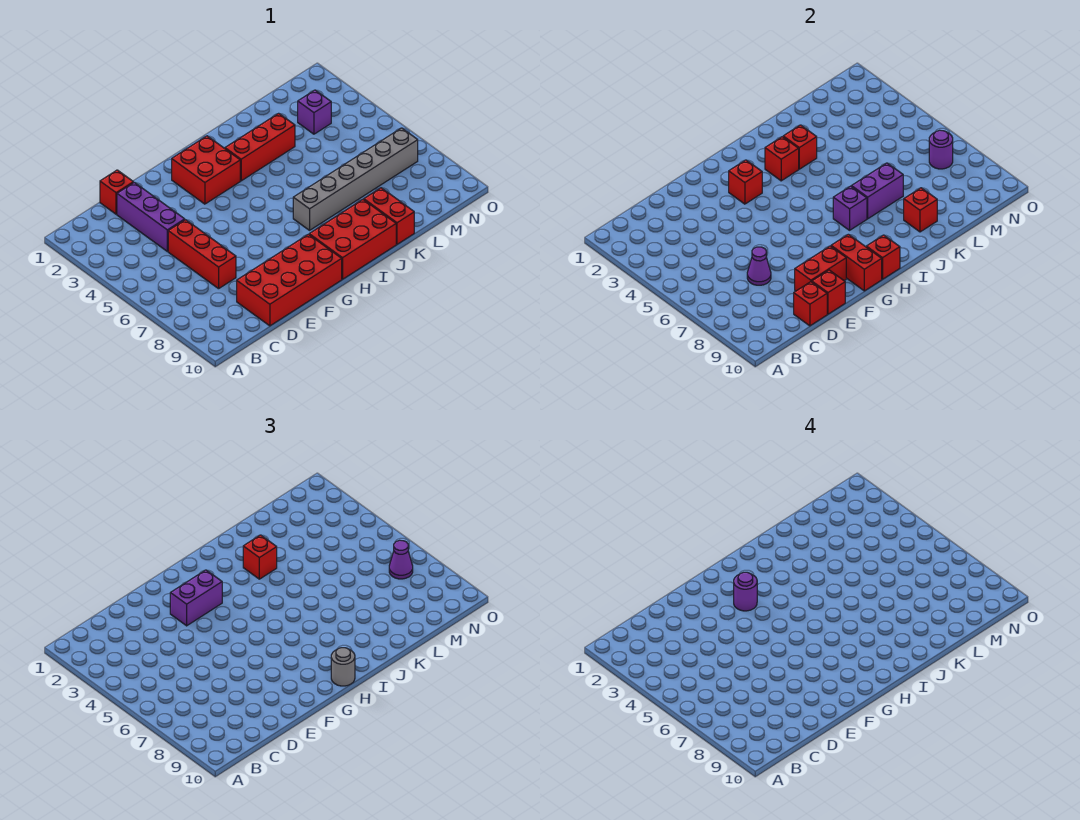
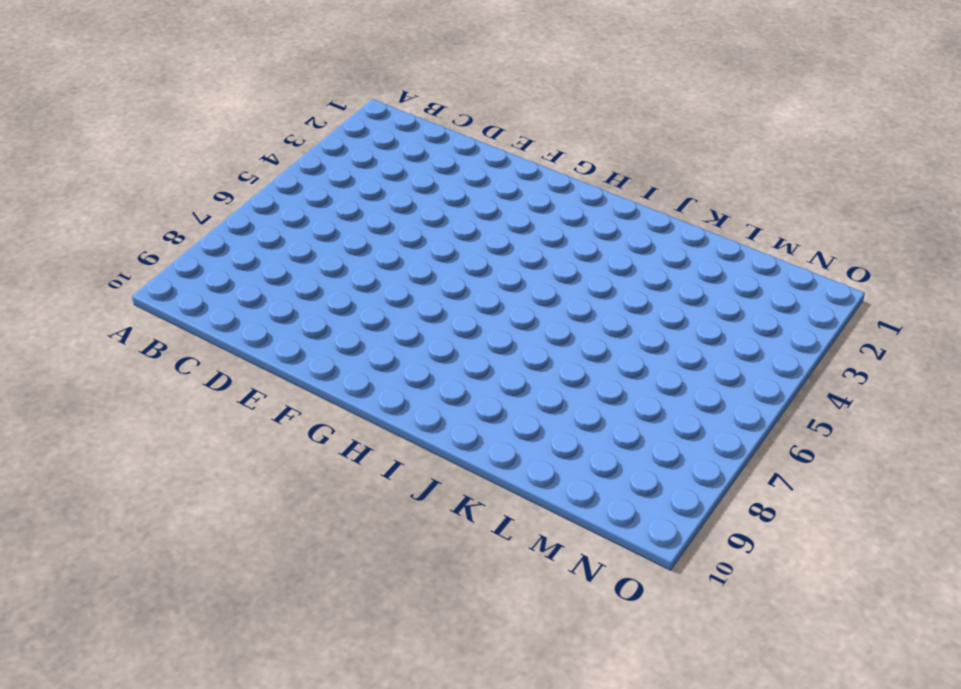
none -> red 1x1 brick [100,170,133,214]
none -> purple 1x3 brick [117,182,185,251]
none -> red 1x3 brick [168,220,236,289]

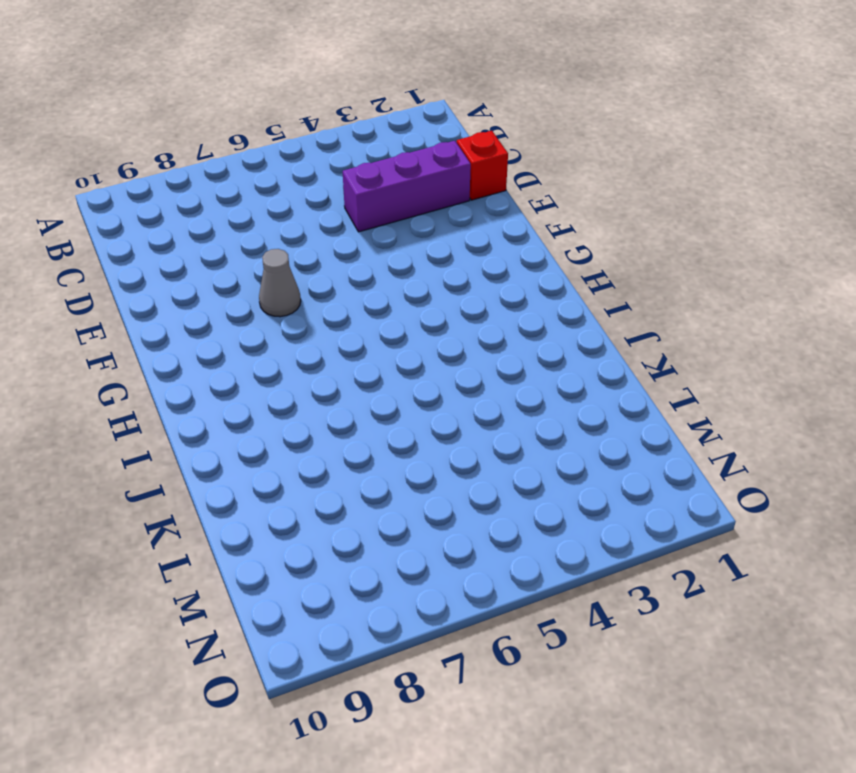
grey 1x1 cone [259,249,301,317] -> none
none -> red 1x3 brick [168,220,236,289]
none -> red 2x4 brick [237,234,342,326]
none -> red 2x2 brick [172,136,240,204]

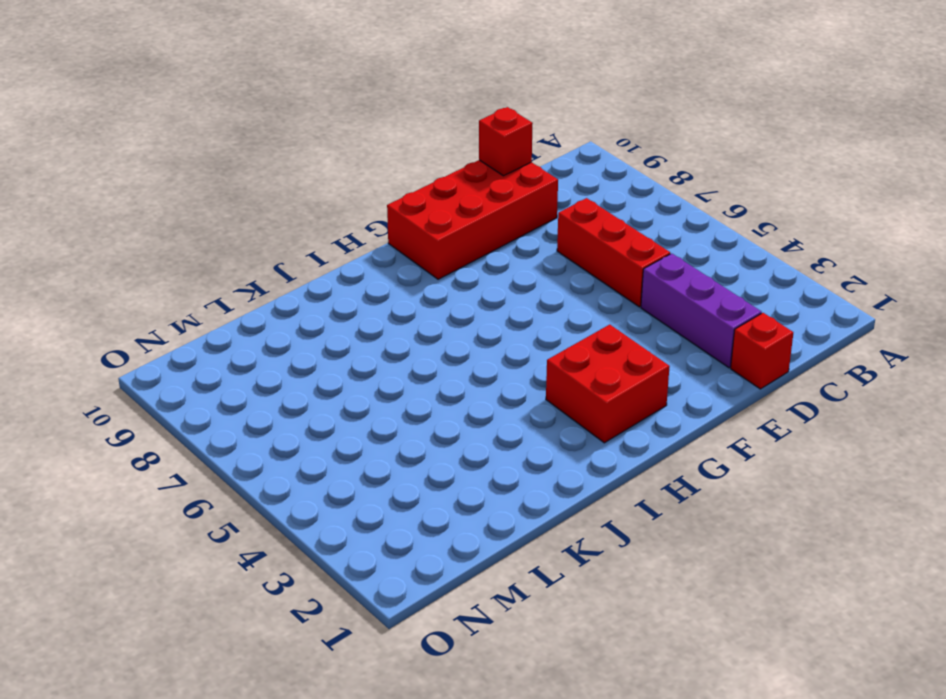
none -> red 2x3 brick [309,200,396,279]
none -> red 1x3 brick [225,113,295,181]
none -> grey 1x6 brick [293,128,418,230]

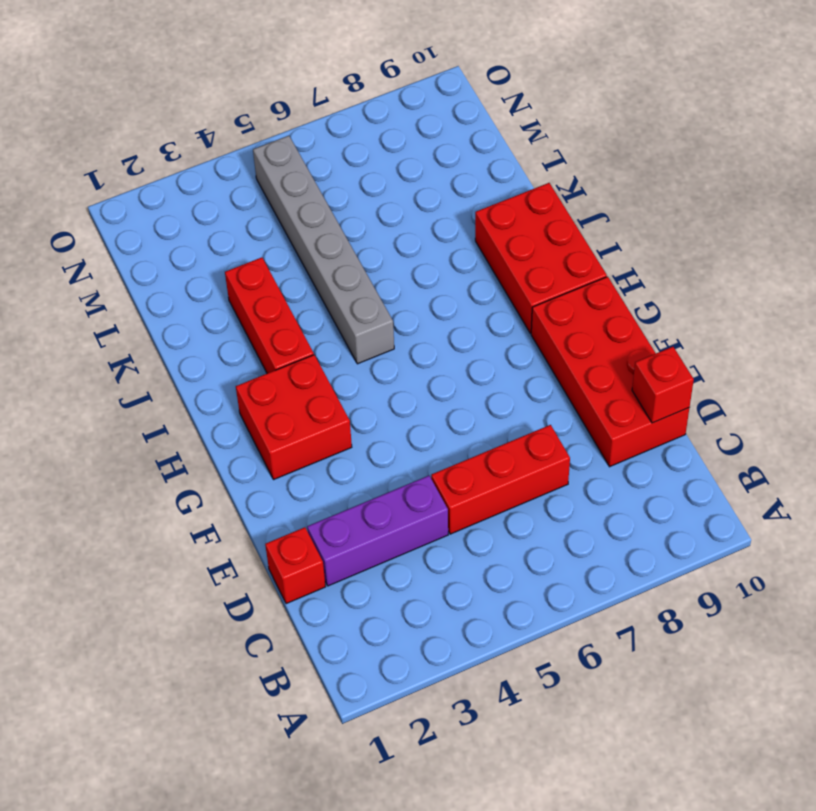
grey 1x6 brick [253,136,394,364] -> grey 1x6 brick moved to [293,128,418,230]
none -> red 1x2 brick [364,188,414,244]
none -> purple 1x1 brick [298,90,331,134]
none -> purple 1x1 cone [747,247,771,285]

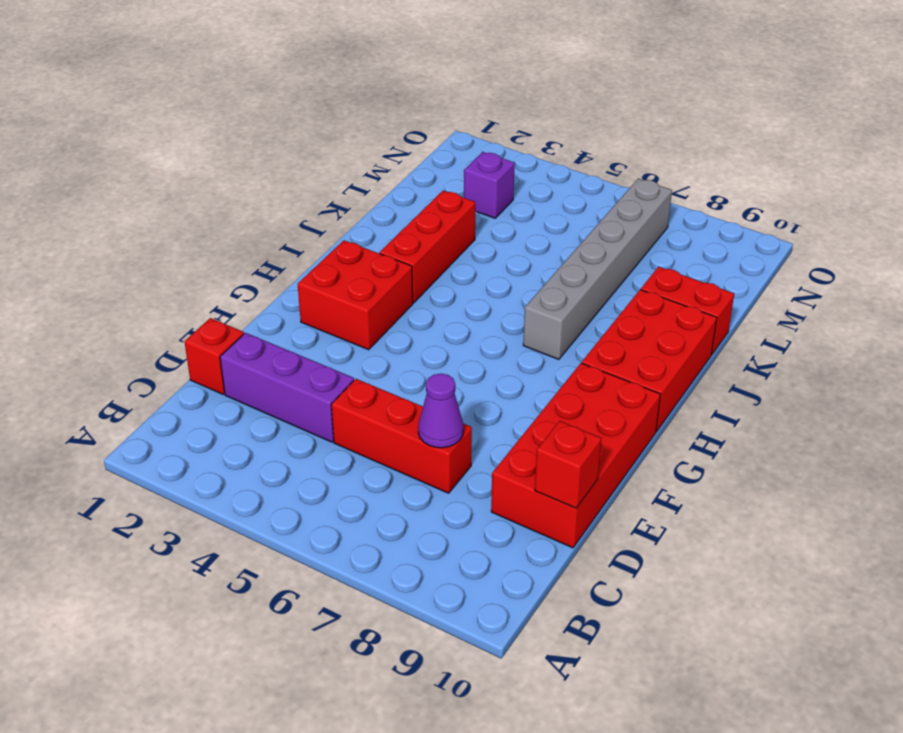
none -> red 1x2 brick [795,246,846,291]
none -> red 1x1 brick [812,270,845,314]
none -> red 1x1 brick [729,160,762,204]

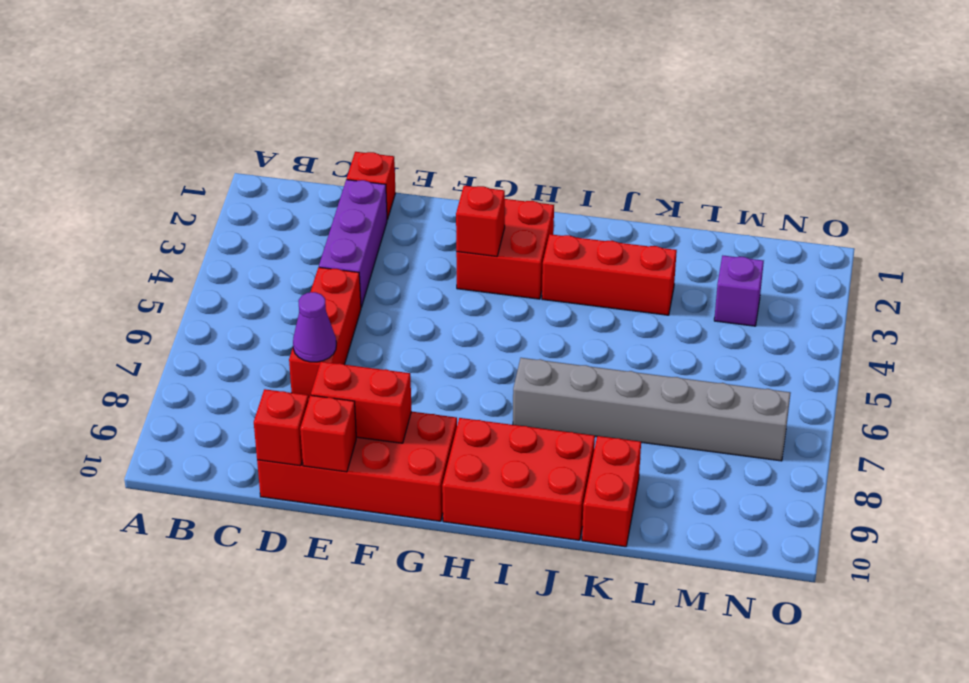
none -> red 1x2 brick [831,234,882,291]
none -> red 1x1 brick [866,235,900,279]
none -> red 1x1 brick [765,137,799,181]

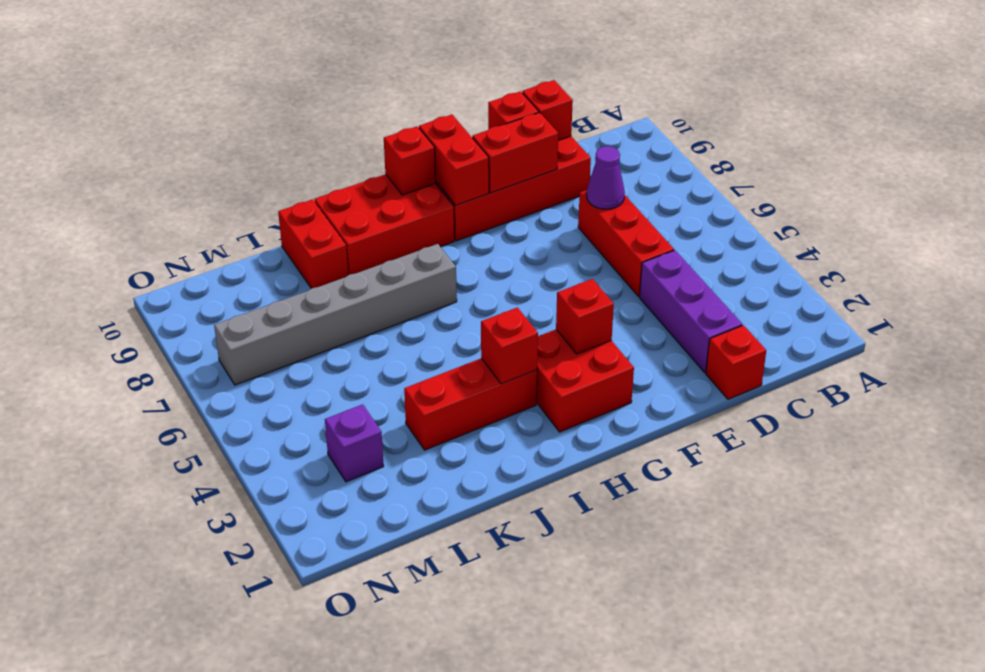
none -> purple 1x1 brick [833,186,867,230]
none -> red 1x1 brick [783,125,817,169]
none -> purple 1x2 brick [851,163,903,219]

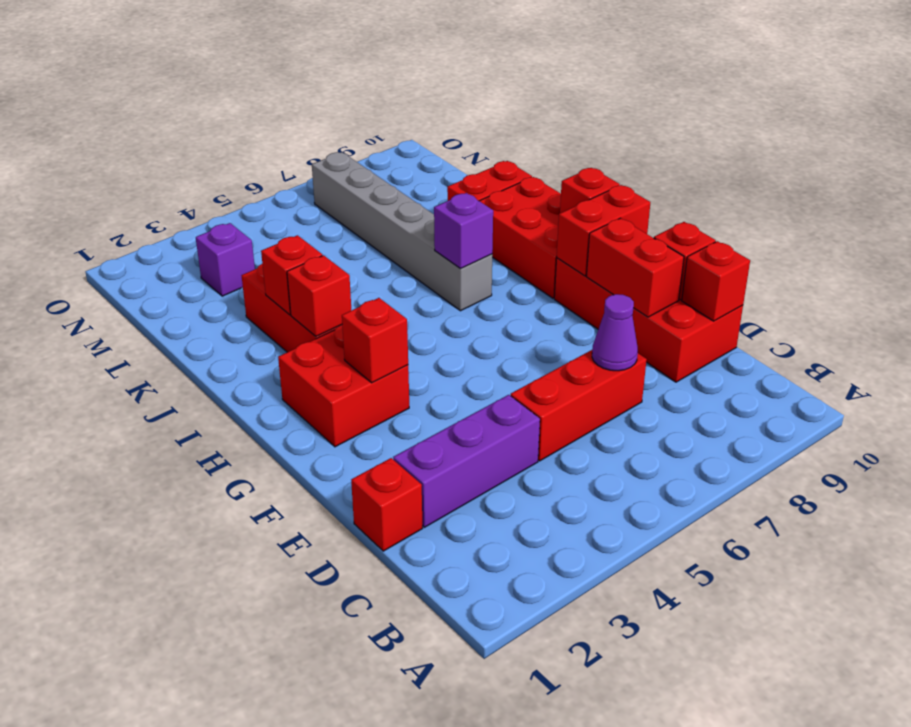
none -> purple 1x2 brick [851,163,903,219]
none -> red 1x1 brick [904,188,937,232]
none -> purple 1x1 round brick [929,130,953,169]

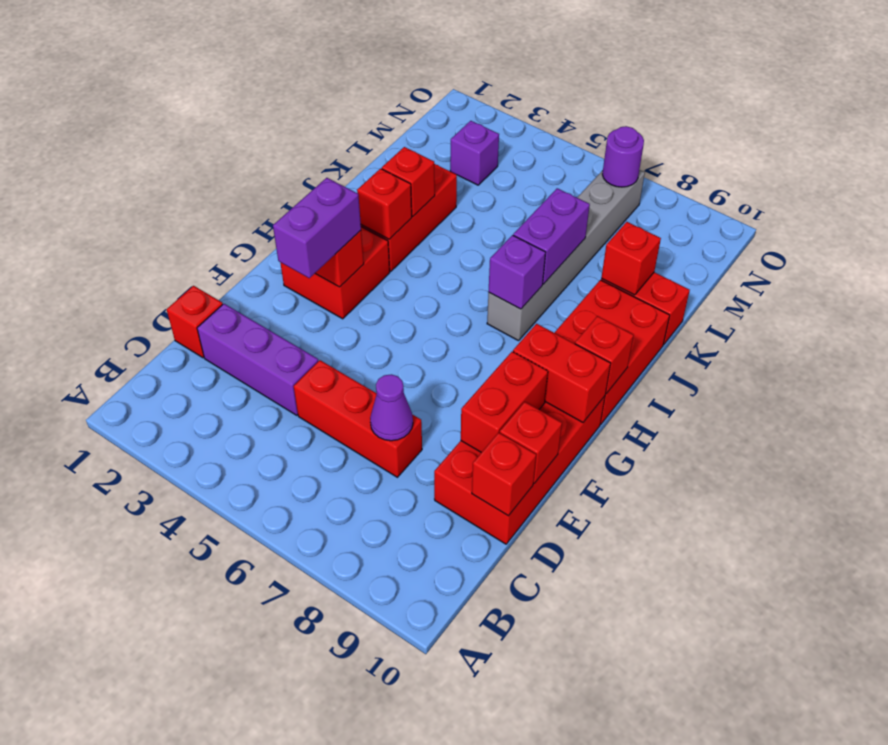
none -> grey 1x1 round brick [331,648,355,686]
none -> red 1x1 brick [243,535,277,579]
none -> purple 1x1 cone [389,540,413,579]

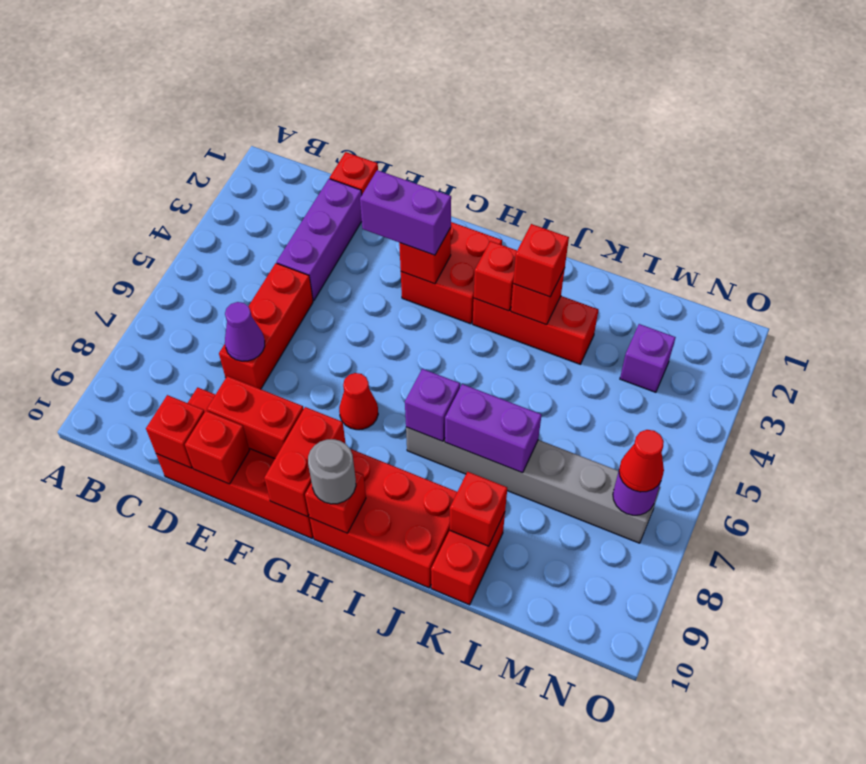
red 1x1 cone [339,373,378,430] -> none
red 1x1 cone [619,430,664,492] -> purple 1x1 cone [389,540,413,579]
none -> purple 1x1 round brick [734,572,757,611]

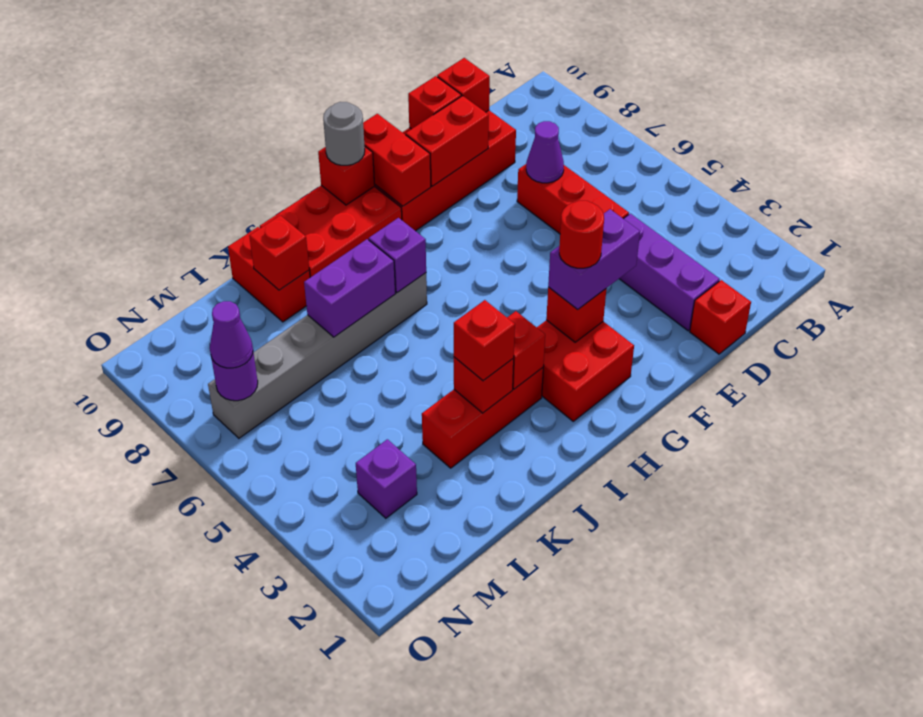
red 1x1 round brick [559,201,604,268] -> purple 1x1 round brick [734,572,757,611]

